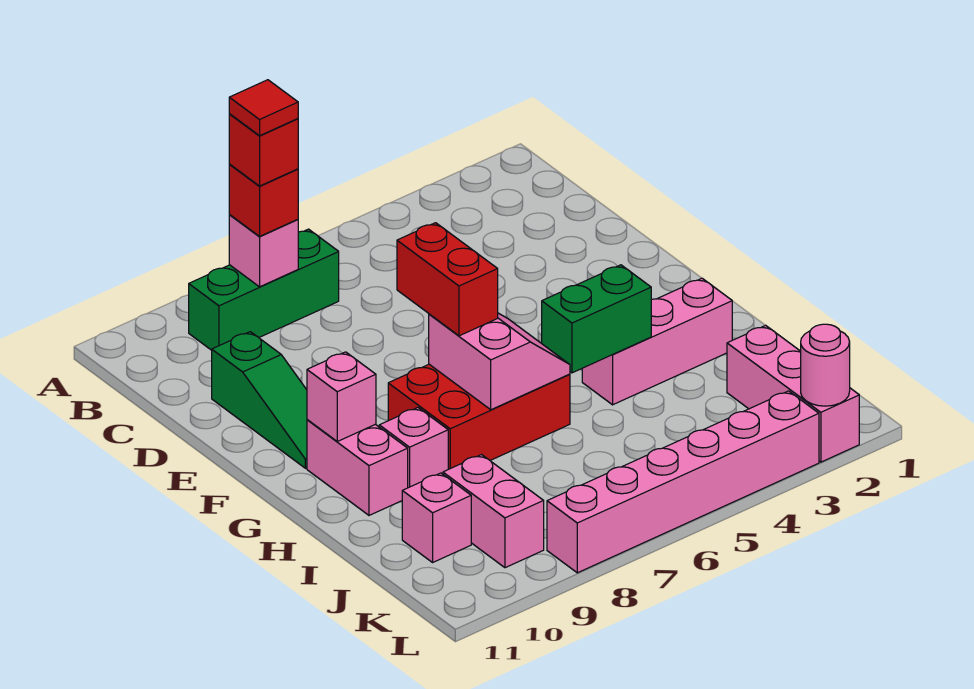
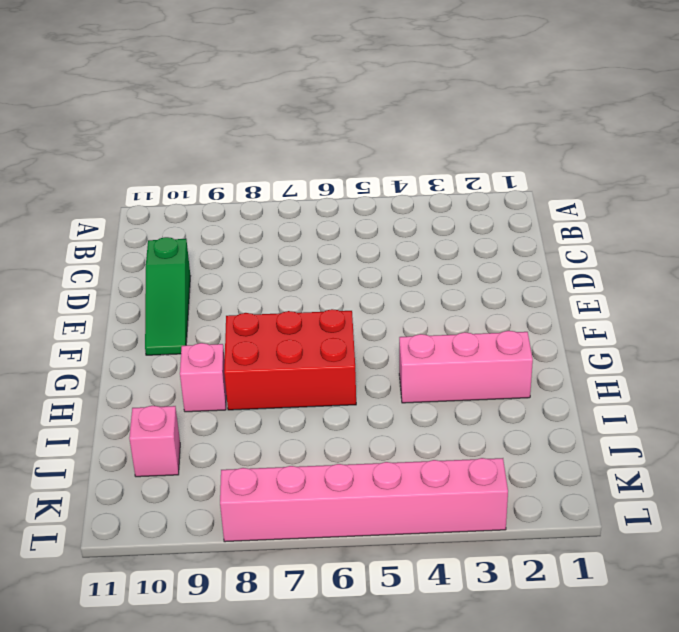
none -> green 1x3 brick [189,229,339,350]
none -> pink 1x2 brick [307,420,408,515]
none -> pink 1x3 brick [727,325,859,462]

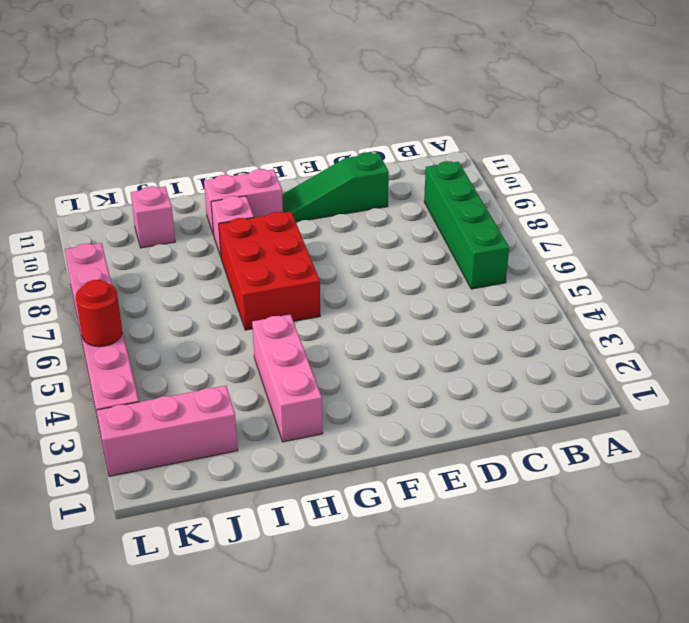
green 1x4 brick [424,161,509,289] -> green 1x3 brick [189,229,339,350]
red 1x1 round brick [76,280,122,347] -> none
none -> pink 1x2 brick [443,455,544,568]
none -> pink 1x1 brick [229,215,298,287]
none -> pink 2x2 slope [429,313,570,410]

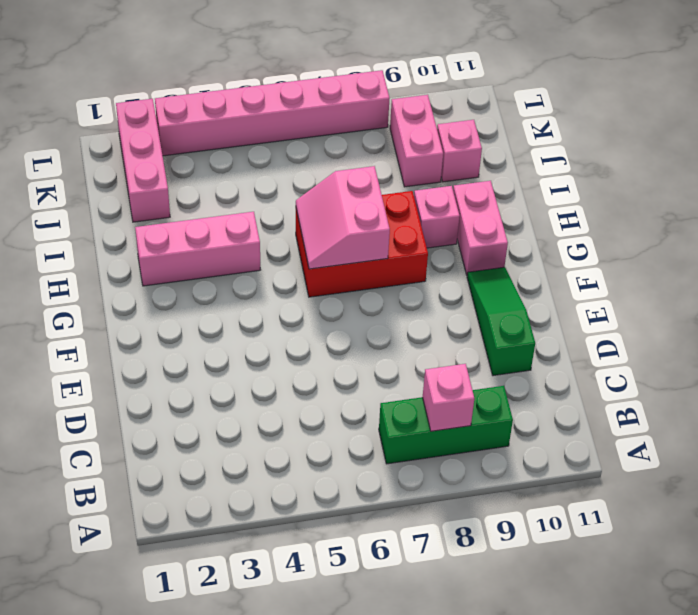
none -> pink 1x1 brick [307,352,376,441]
none -> green 1x2 brick [542,265,651,373]
none -> pink 1x1 round brick [801,324,850,406]

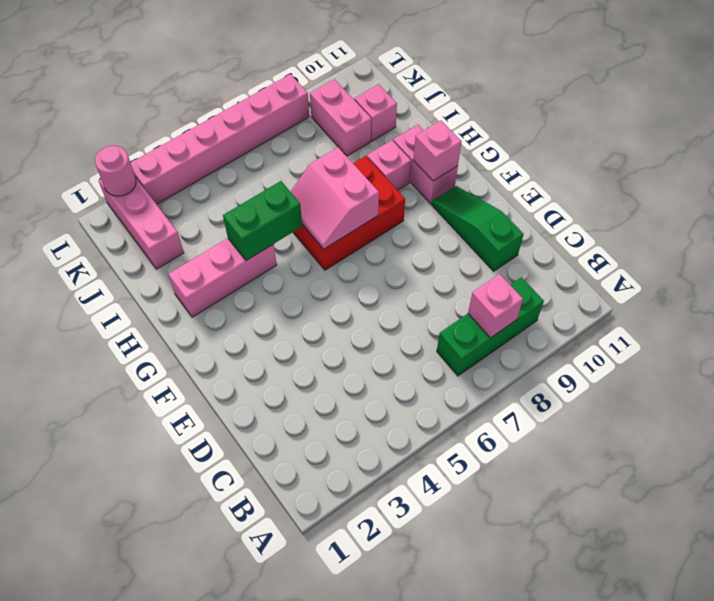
none -> red 1x1 brick [229,165,298,236]
none -> red 1x2 brick [397,223,498,336]
none -> red 1x1 brick [229,114,298,186]

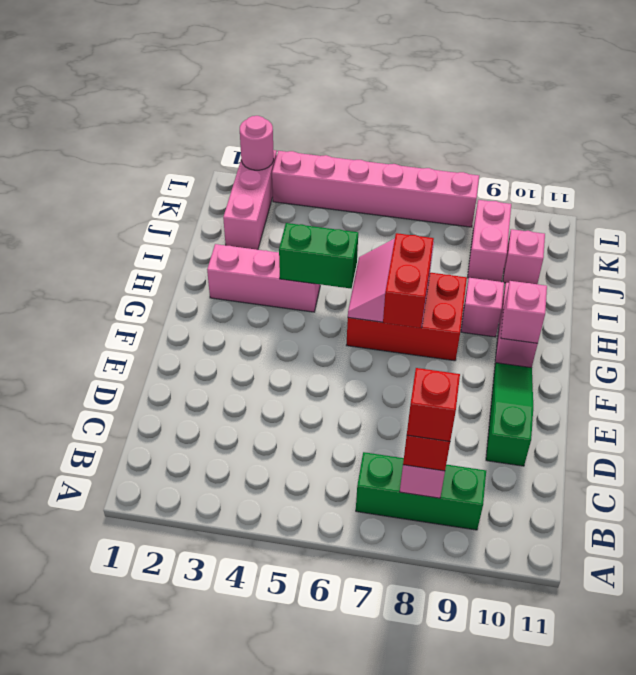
none -> red 1x1 tile [229,80,298,136]

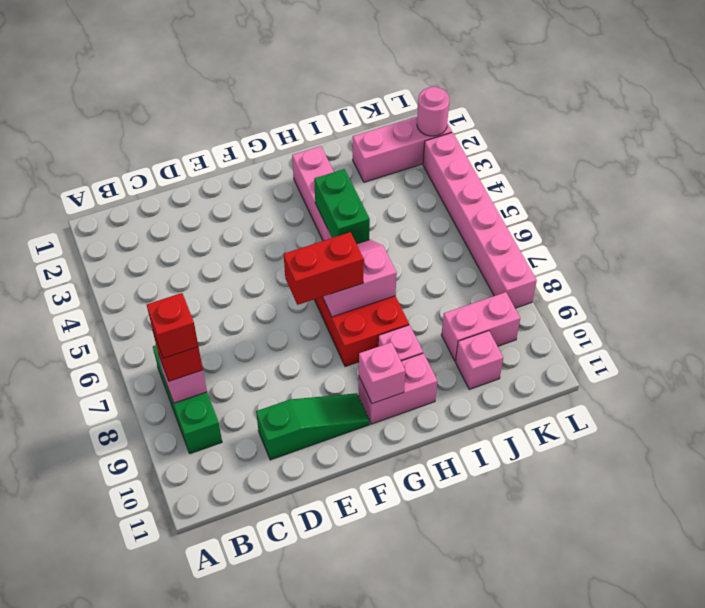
none -> red 1x1 tile [229,80,298,136]

